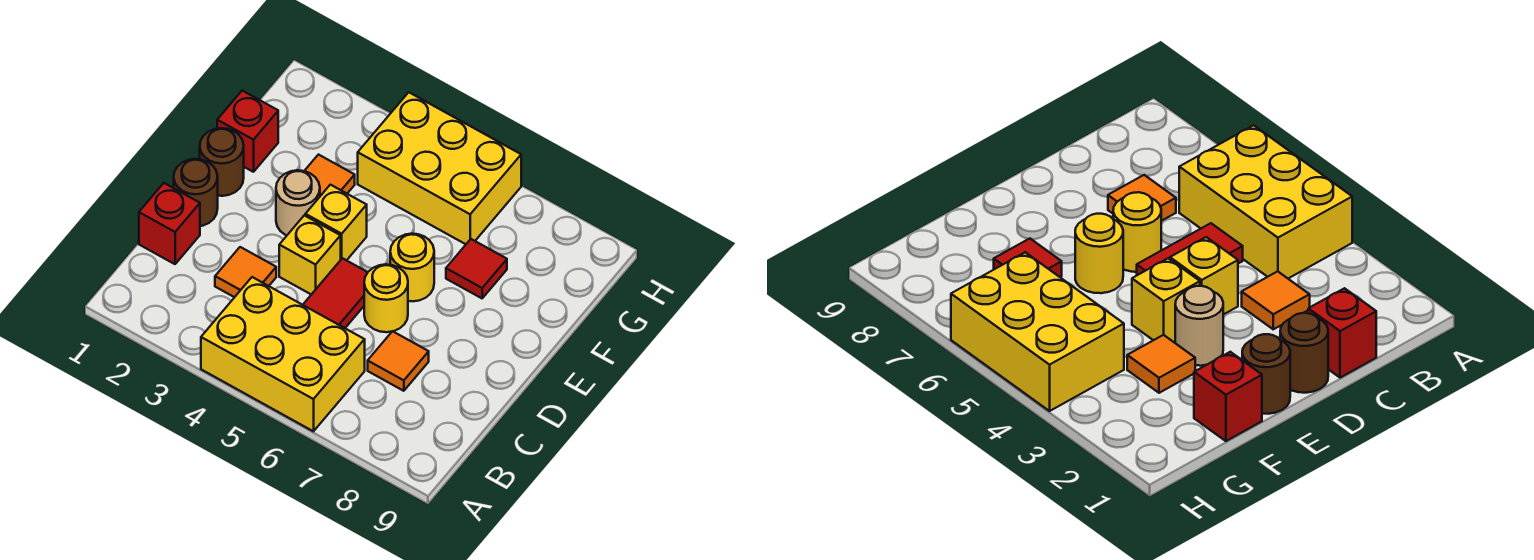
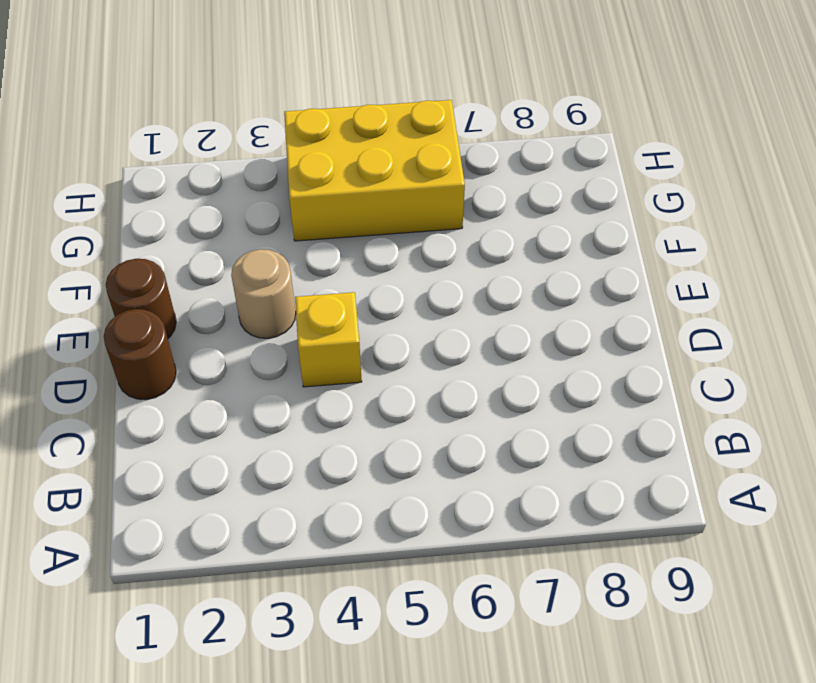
none -> yellow 2x3 brick [201,277,365,431]
none -> red 1x1 brick [139,183,200,264]
none -> orange 1x1 tile [215,247,276,297]

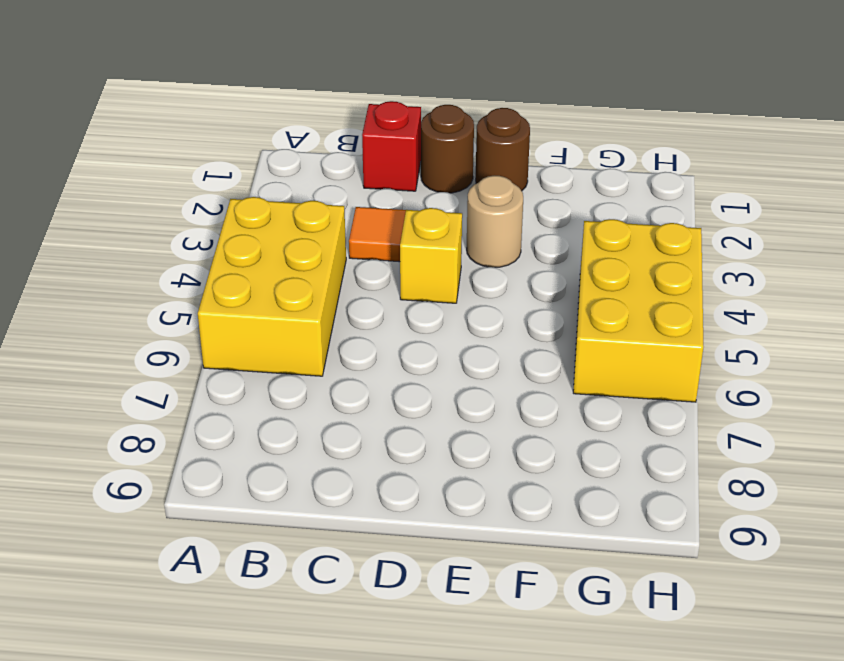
none -> red 1x2 tile [303,258,368,328]
none -> orange 1x1 tile [368,331,429,391]
none -> yellow 1x1 round brick [364,264,408,332]

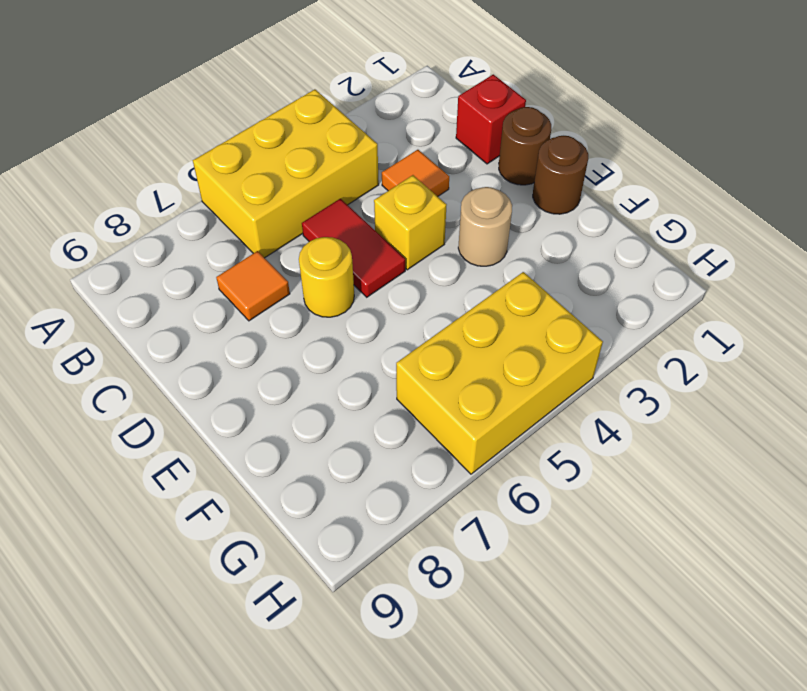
none -> yellow 1x1 brick [305,185,367,260]
none -> yellow 1x1 round brick [390,234,434,301]
none -> red 1x1 brick [217,91,278,172]

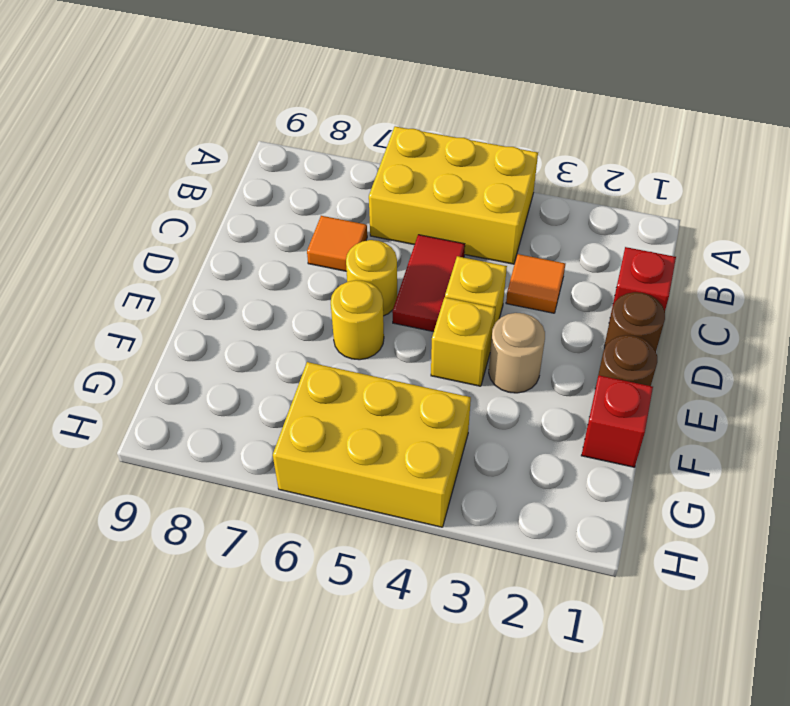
none -> orange 1x1 tile [305,155,355,196]
none -> red 1x1 tile [446,239,507,298]

